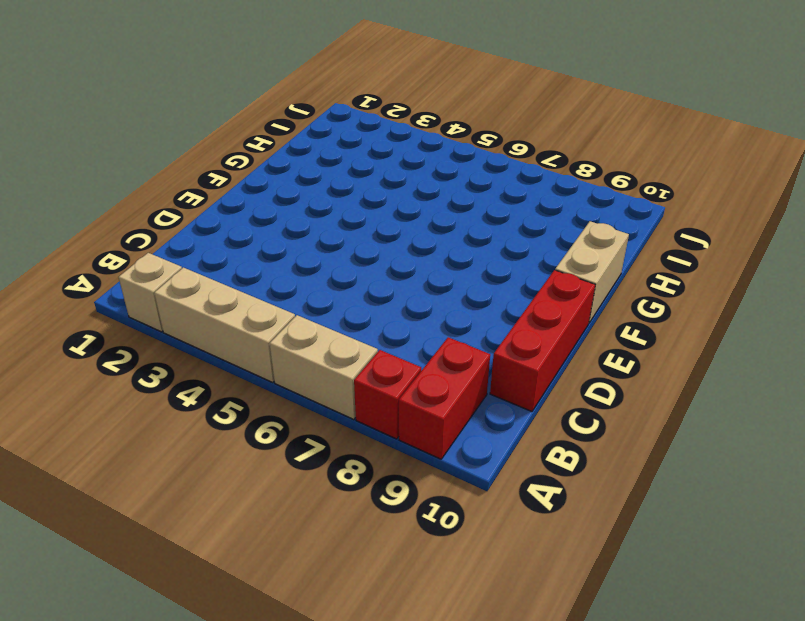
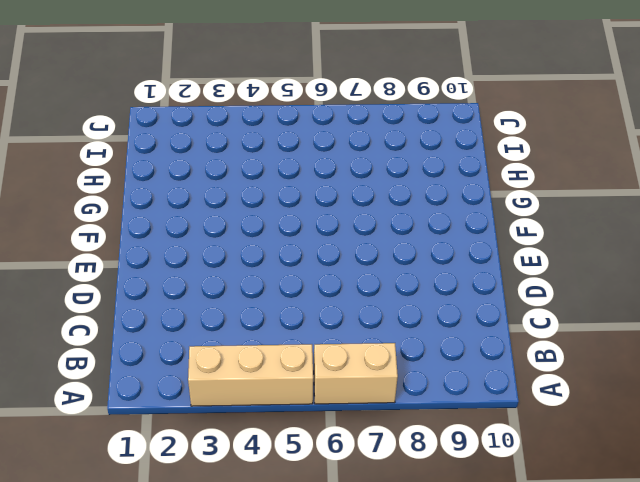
none -> tan 1x1 brick [119,253,182,332]
none -> red 1x1 brick [354,350,421,439]

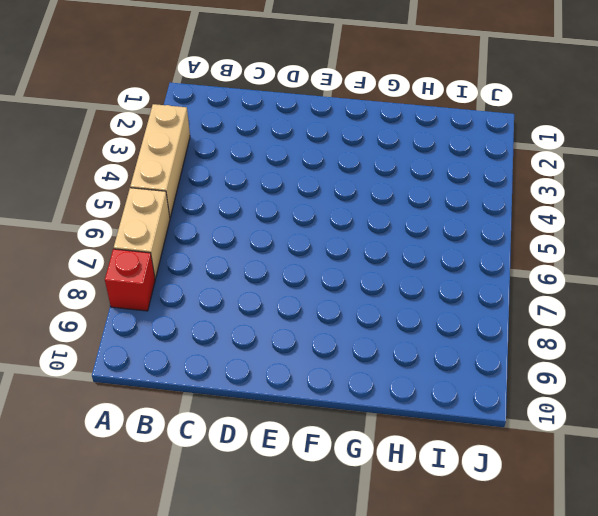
none -> tan 1x1 brick [119,253,182,332]
none -> red 1x2 brick [399,337,490,459]

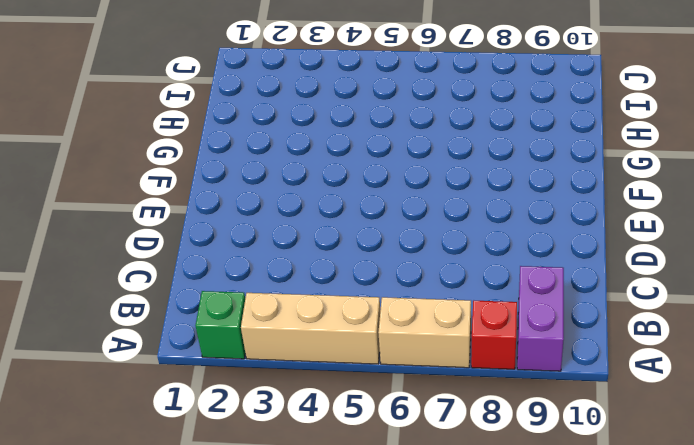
green 1x1 brick [195,291,245,359] -> tan 1x1 brick [119,253,182,332]
purple 1x2 brick [517,266,564,371] -> red 1x2 brick [399,337,490,459]
none -> red 1x3 brick [490,270,595,412]
none -> tan 1x2 brick [555,221,629,323]

